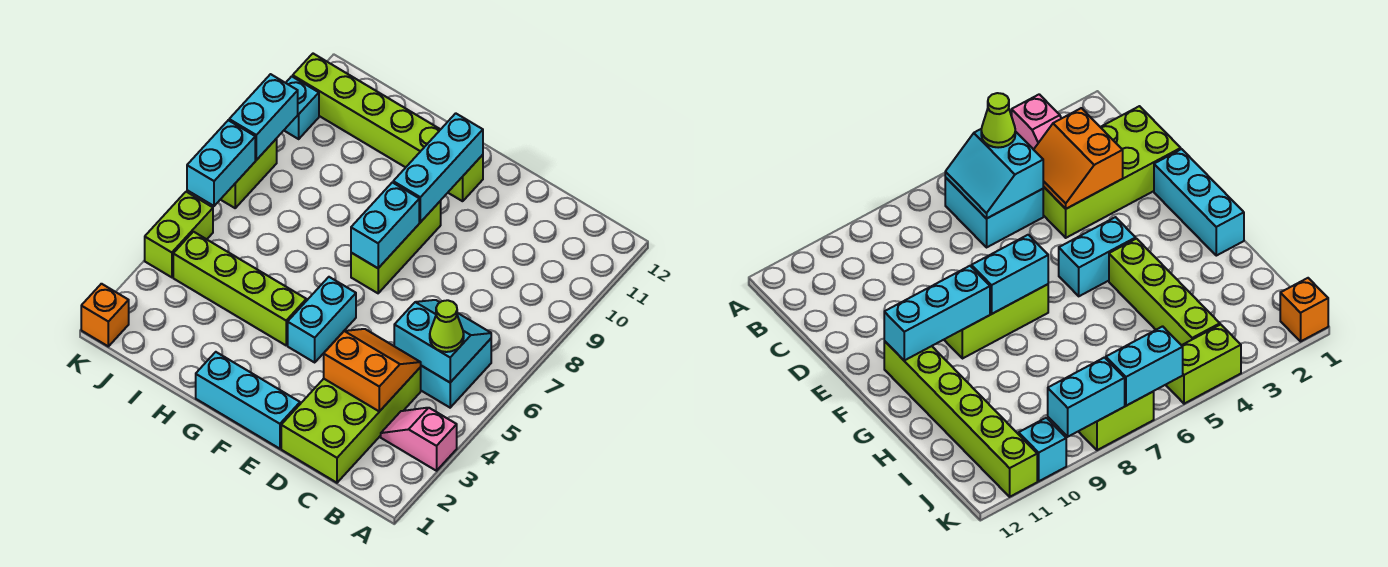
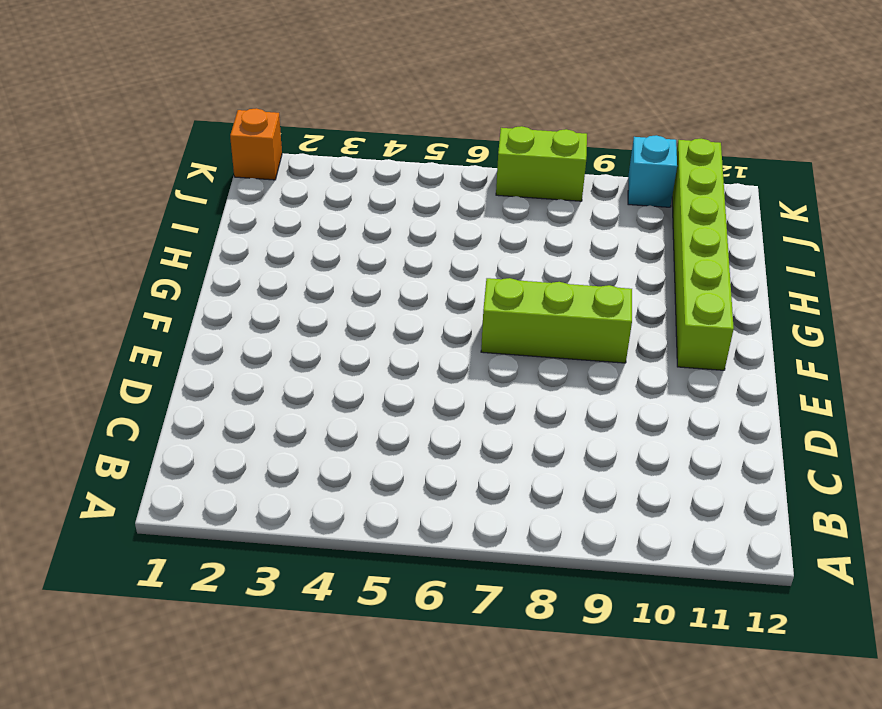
none -> pink 1x2 slope [381,408,457,471]
none -> cyan 2x2 brick [421,339,491,408]
none -> lime 2x4 brick [281,367,421,483]

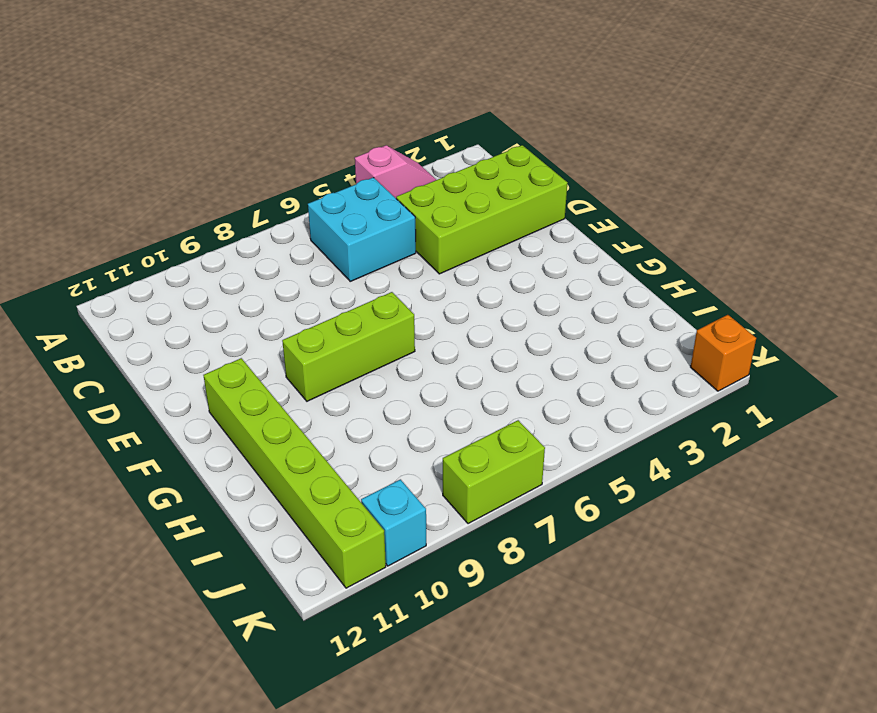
pink 1x2 slope [355,145,436,198] -> pink 1x2 slope turned to [381,408,457,471]
none -> cyan 1x3 brick [196,352,300,449]
none -> cyan 1x2 brick [288,277,356,362]
none -> lime 1x4 brick [173,232,306,345]

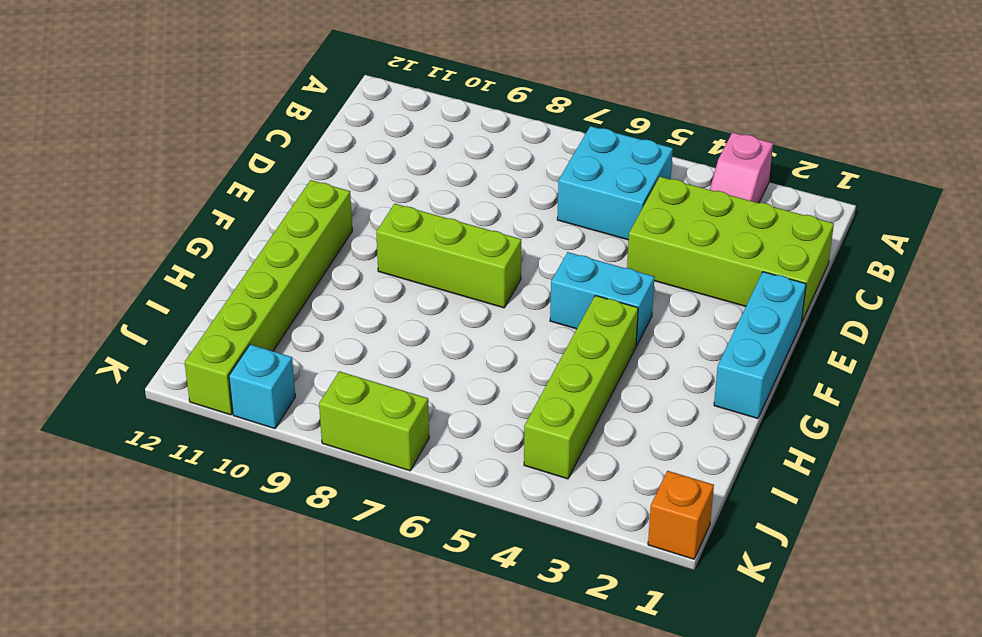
none -> lime 1x2 brick [145,192,213,277]
none -> cyan 2x2 slope [394,300,491,382]
none -> orange 2x2 slope [324,329,421,412]

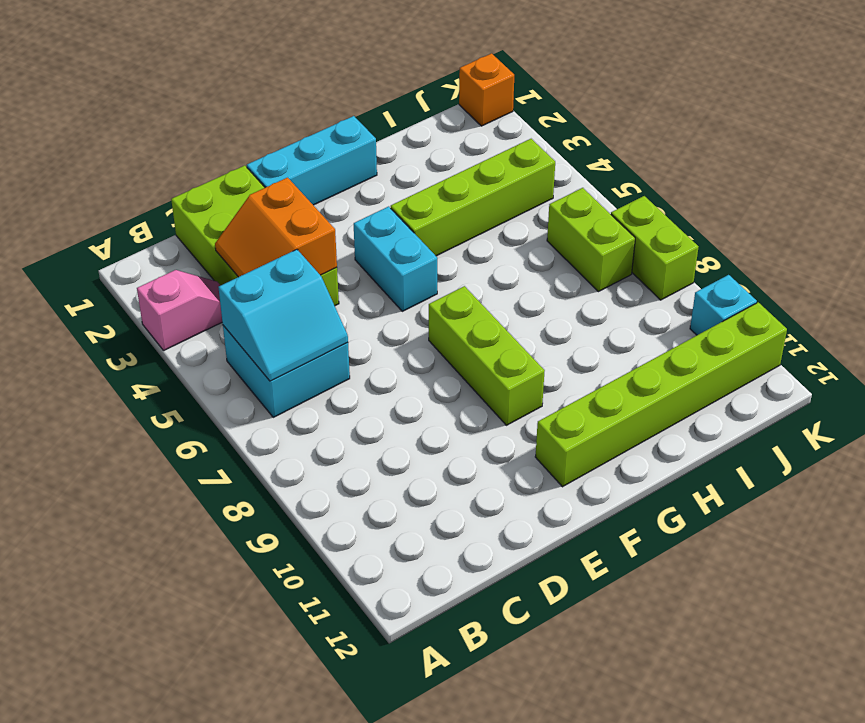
orange 2x2 slope [215,178,337,277] -> orange 2x2 slope turned to [324,329,421,412]
lime 1x2 brick [547,188,635,292] -> lime 1x2 brick moved to [145,192,213,277]
none -> cyan 1x2 brick [351,182,419,268]
none -> cyan 1x3 brick [393,113,483,222]
none -> cyan 1x2 brick [187,120,255,206]

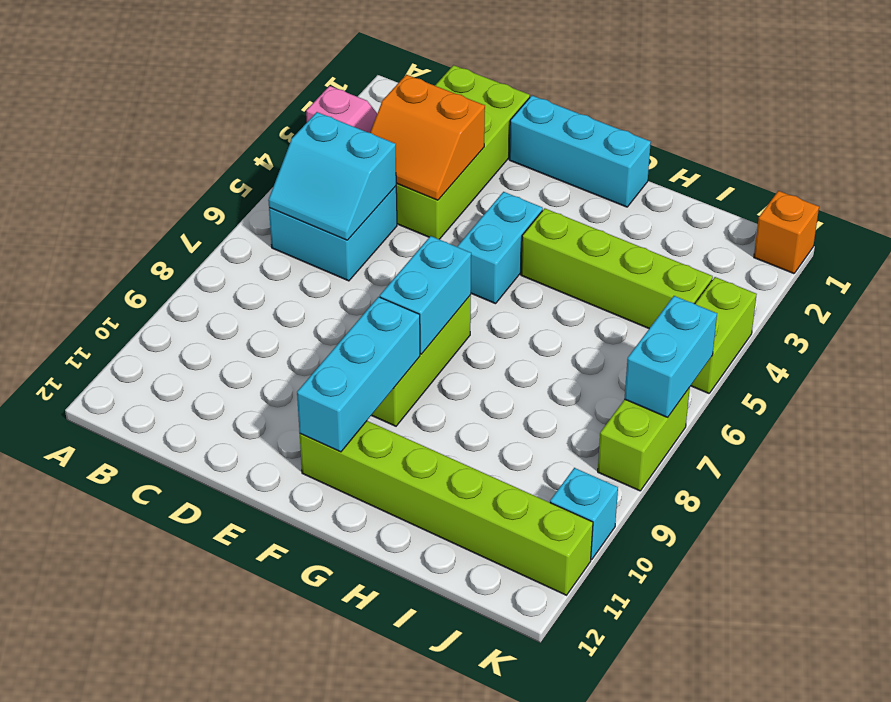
none -> cyan 1x2 brick [229,74,298,160]
none -> lime 1x1 cone [430,300,464,352]

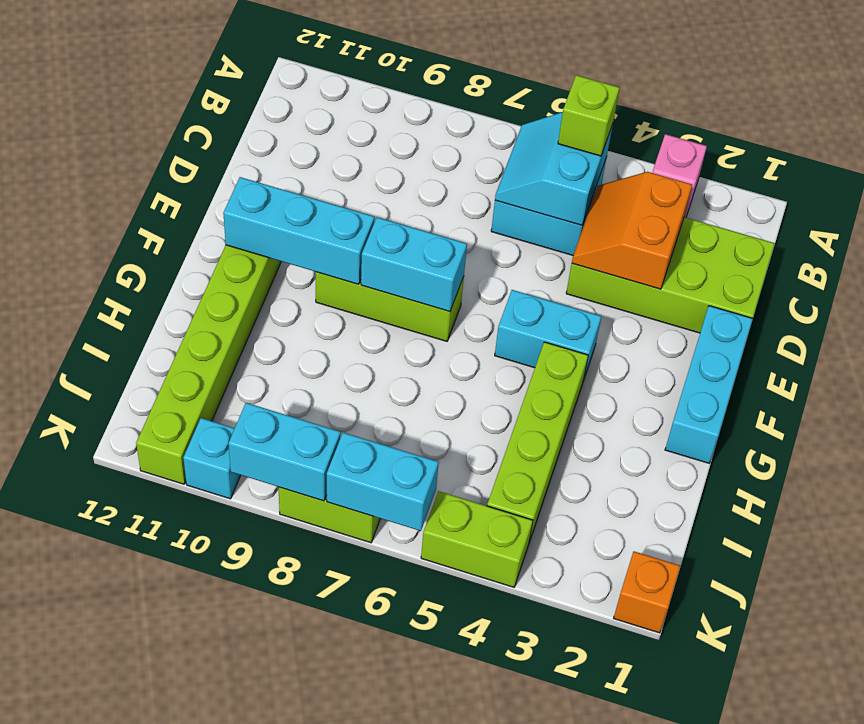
lime 1x1 brick [558,75,620,156] -> lime 1x1 cone [430,300,464,352]

